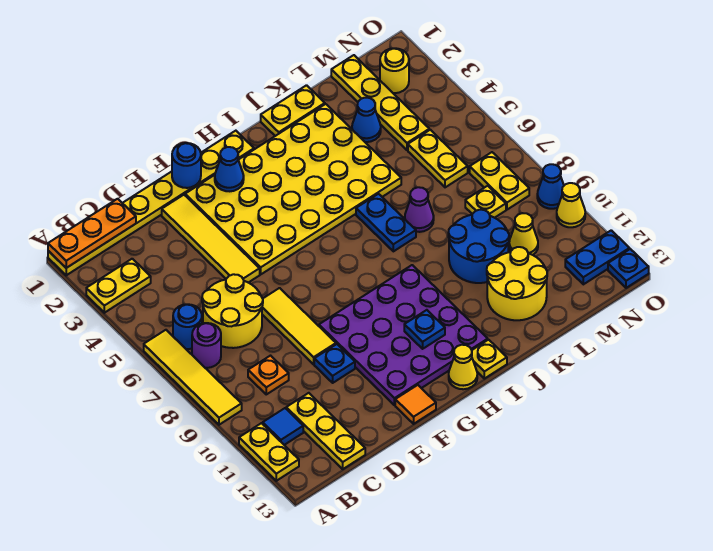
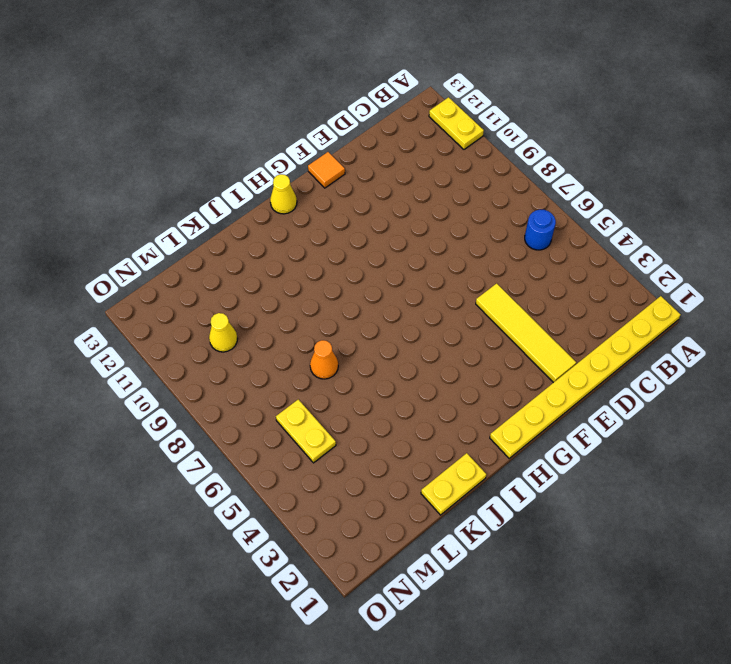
orange 1x1 cone [310,340,338,379] -> purple 1x1 cone [405,187,434,232]
none -> yellow 1x2 plate [86,259,151,313]
none -> yellow 1x4 tile [144,330,242,425]
none -> purple 1x1 round brick [192,323,221,368]
none -> blue 1x1 tile [263,408,303,445]

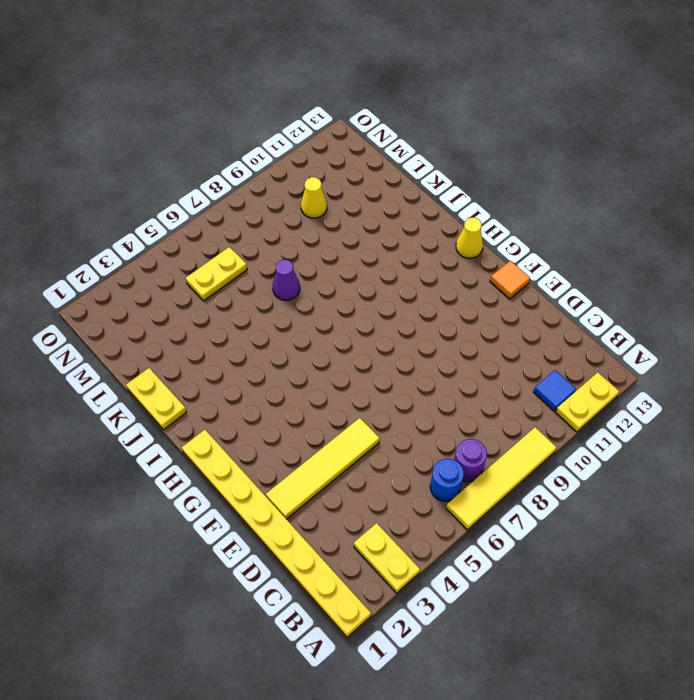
none -> yellow 2x2 round brick [202,274,263,348]
none -> orange 1x1 plate [248,356,289,394]
none -> yellow 1x3 plate [286,393,365,469]
none -> yellow 1x3 tile [262,288,336,364]

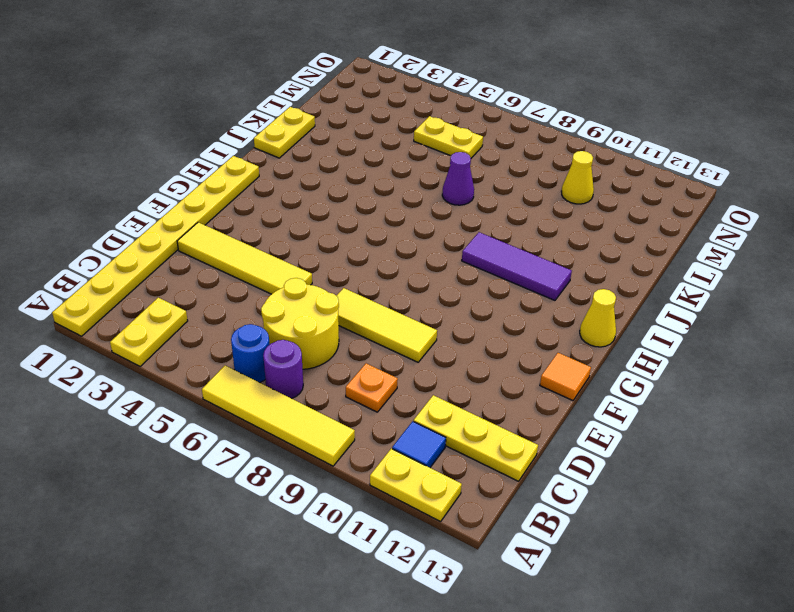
purple 1x3 tile [462,232,572,300] -> purple 4x4 plate [319,265,488,405]
none -> blue 1x1 plate [314,344,355,383]
none -> yellow 4x6 plate [185,104,401,274]
none -> yellow 1x1 plate [472,340,507,379]
none -> blue 1x2 plate [356,194,416,251]

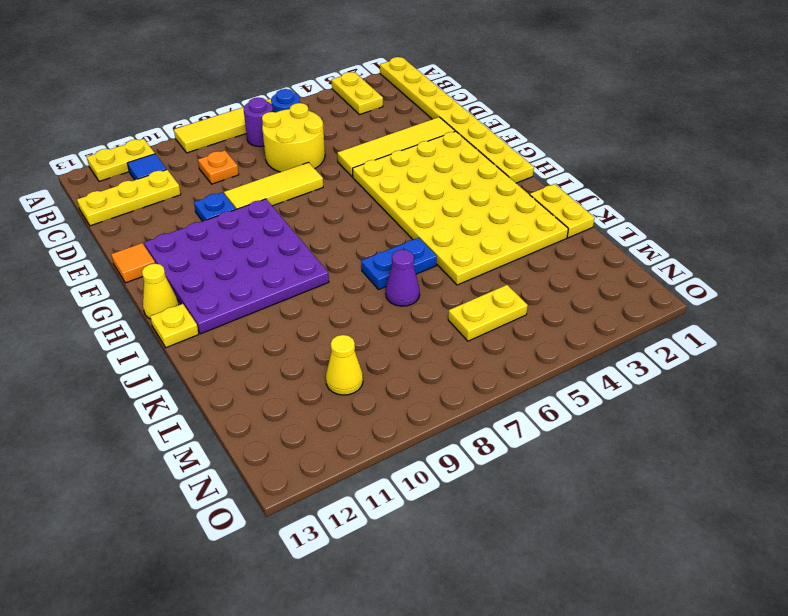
none -> blue 2x2 round brick [448,210,509,283]
none -> yellow 2x2 round brick [487,247,547,320]
none -> blue 1x1 cone [352,98,381,142]
none -> yellow 1x4 plate [331,55,429,150]

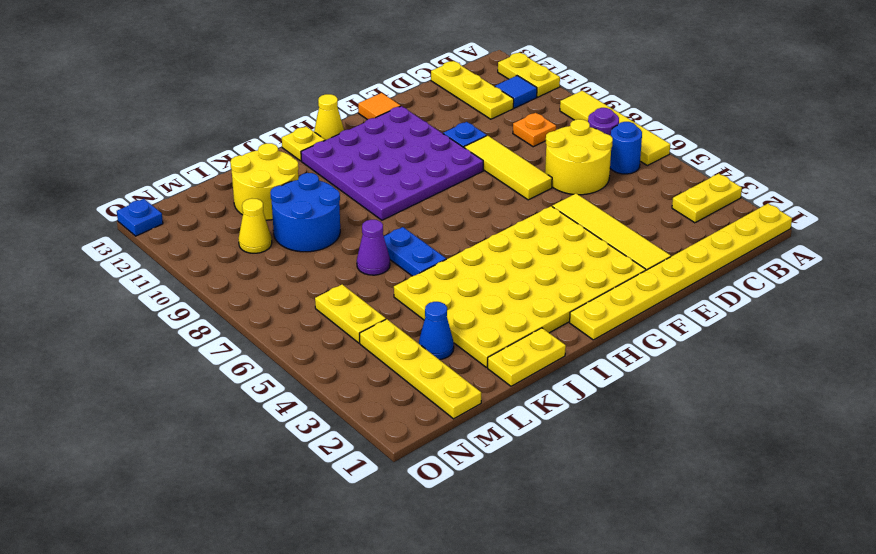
none -> yellow 1x1 plate [465,186,506,218]
none -> yellow 1x1 round brick [380,48,409,93]
none -> yellow 1x2 plate [470,152,529,210]
none -> blue 1x2 plate [565,230,630,284]

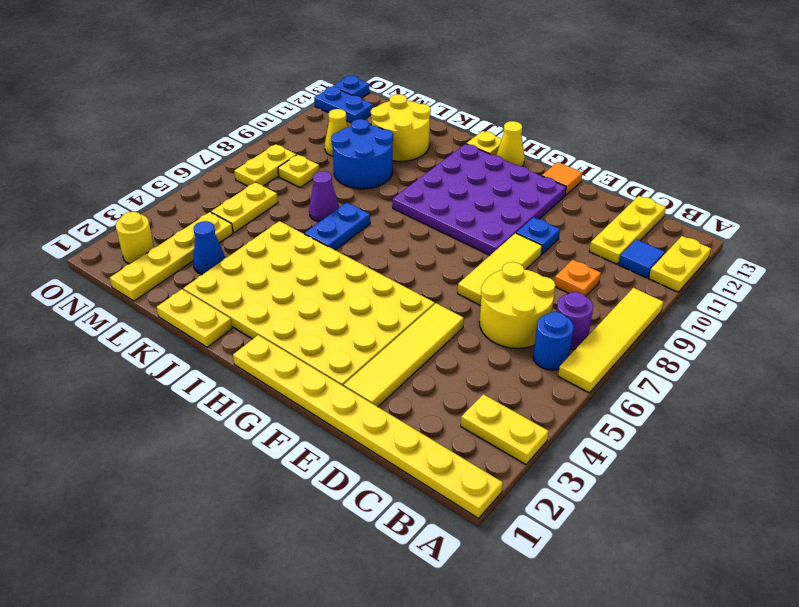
none -> blue 1x1 cone [537,164,564,209]
none -> yellow 1x1 cone [557,183,585,227]
none -> orange 1x3 plate [48,199,136,268]
none -> blue 1x1 round brick [172,143,201,188]

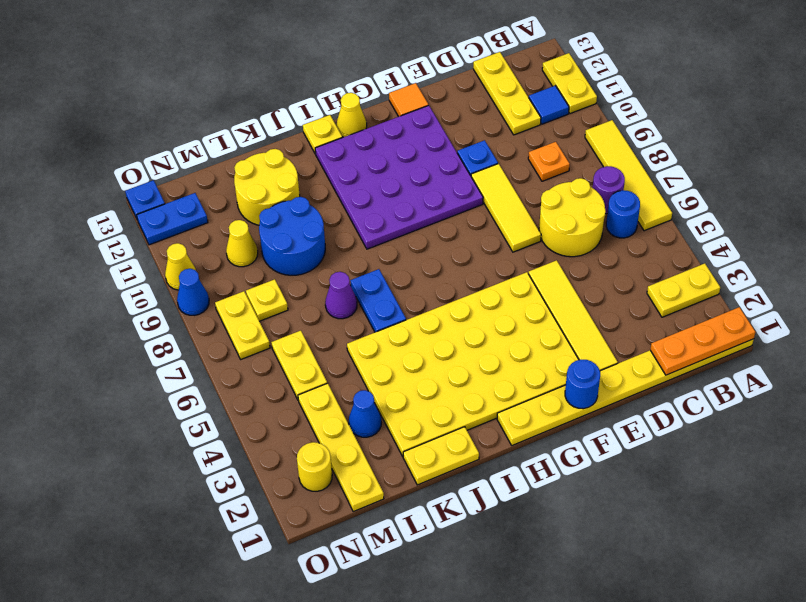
none -> blue 1x1 cone [215,147,244,191]
none -> blue 1x1 plate [404,310,445,349]

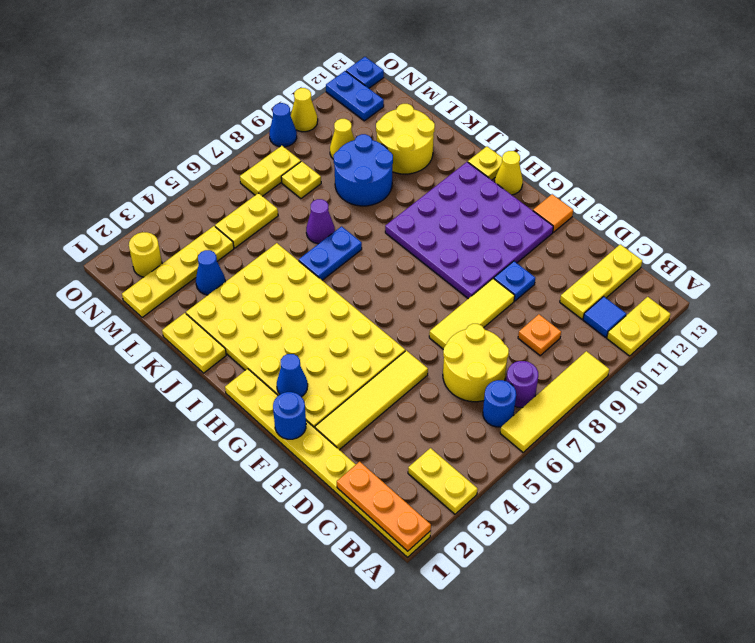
none -> blue 1x1 plate [404,310,445,349]

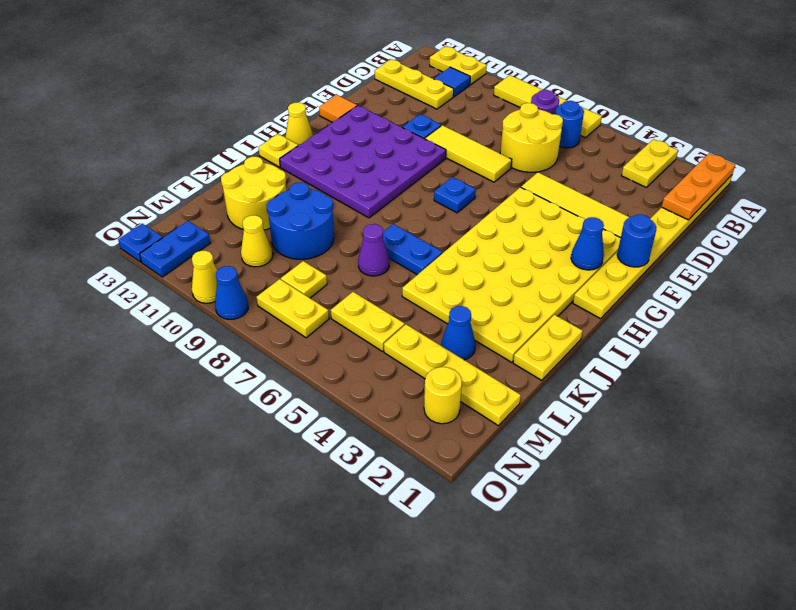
blue 1x1 plate [434,177,476,213] -> blue 1x1 plate moved to [404,310,445,349]
none -> orange 1x1 plate [248,356,289,394]

